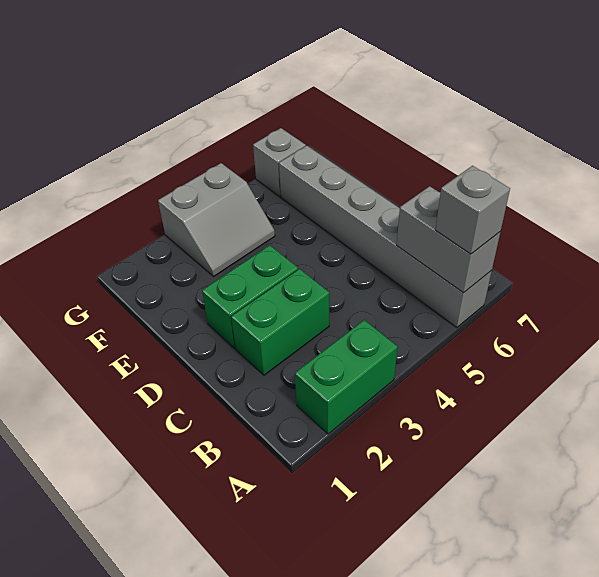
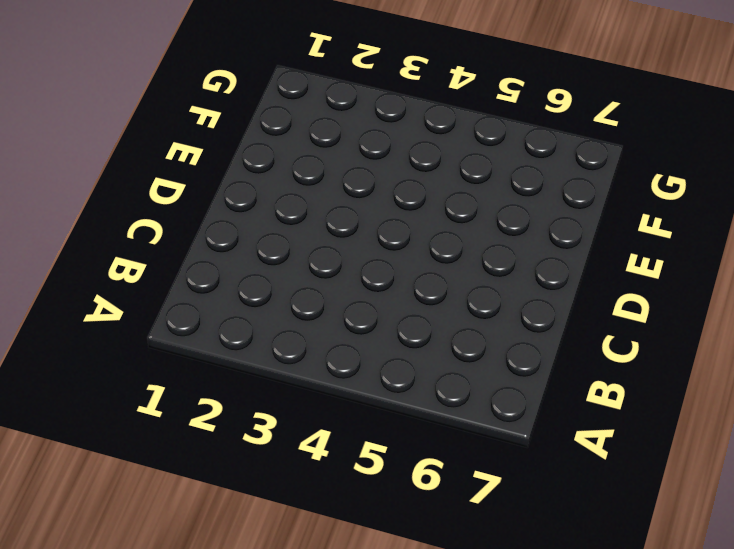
none -> green 1x2 brick [295,320,397,434]
none -> grey 1x6 brick [279,146,492,328]

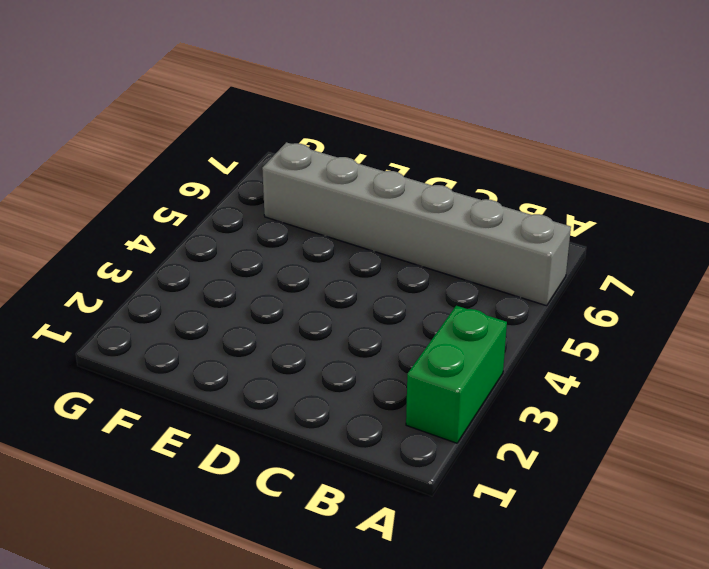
none -> green 1x2 brick [231,269,329,375]
none -> green 1x2 brick [202,245,298,348]

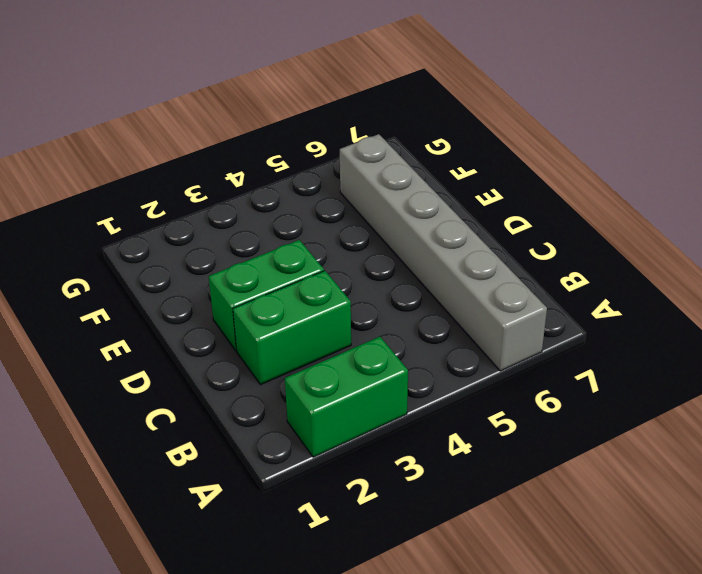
none -> grey 2x2 slope [158,163,275,276]
none -> grey 1x1 brick [253,128,306,196]

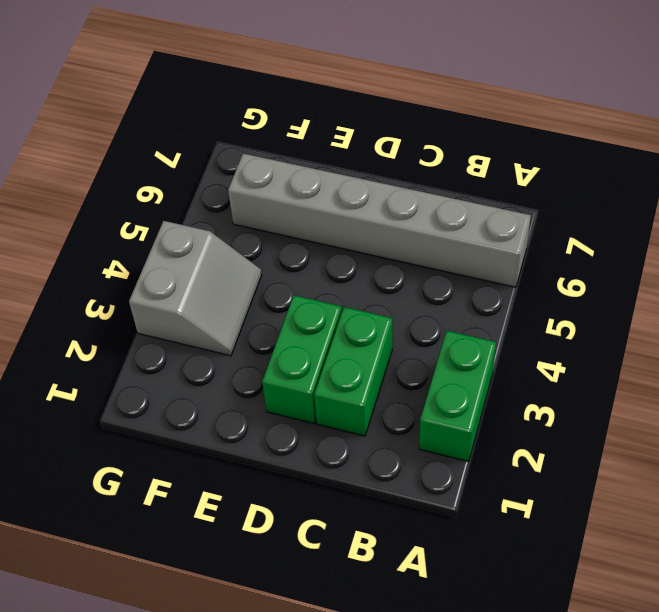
none -> grey 1x1 brick [253,128,306,196]
none -> grey 1x2 brick [397,186,500,293]

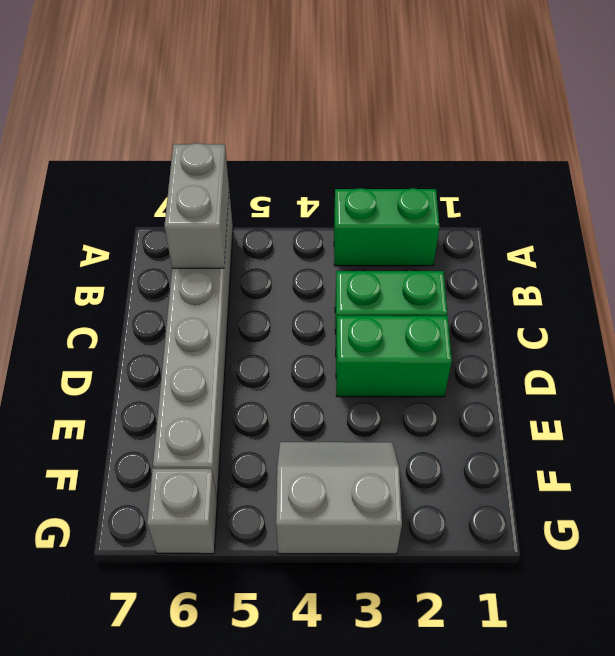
none -> grey 1x1 brick [435,166,510,254]

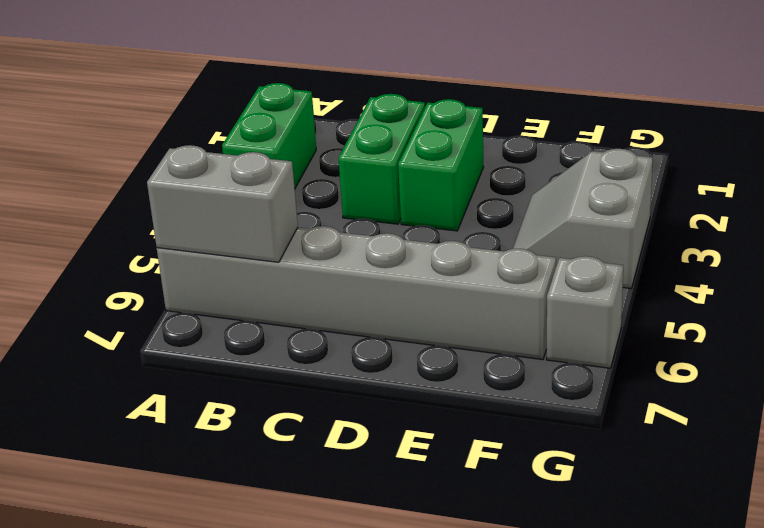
none -> grey 1x1 brick [435,166,510,254]

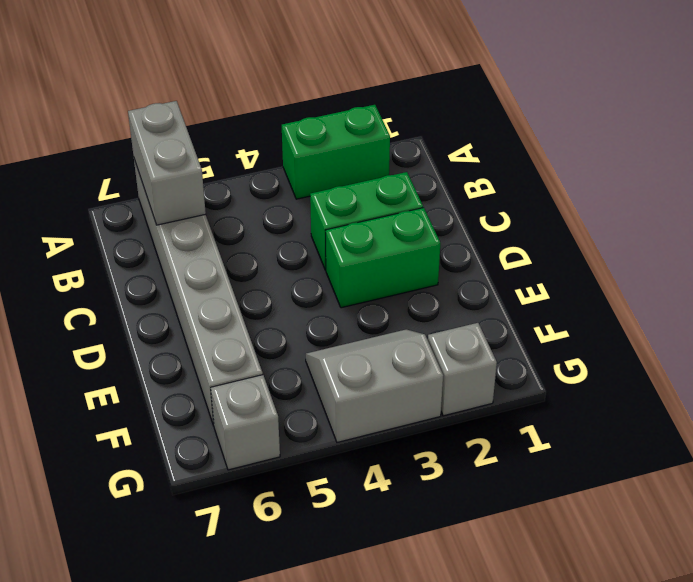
grey 1x1 brick [428,323,497,416] -> grey 1x1 brick moved to [435,166,510,254]

